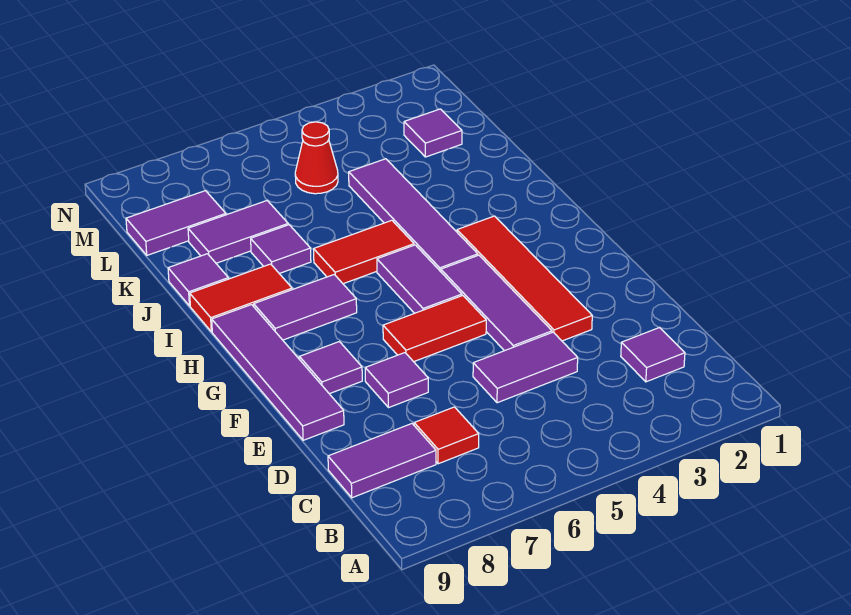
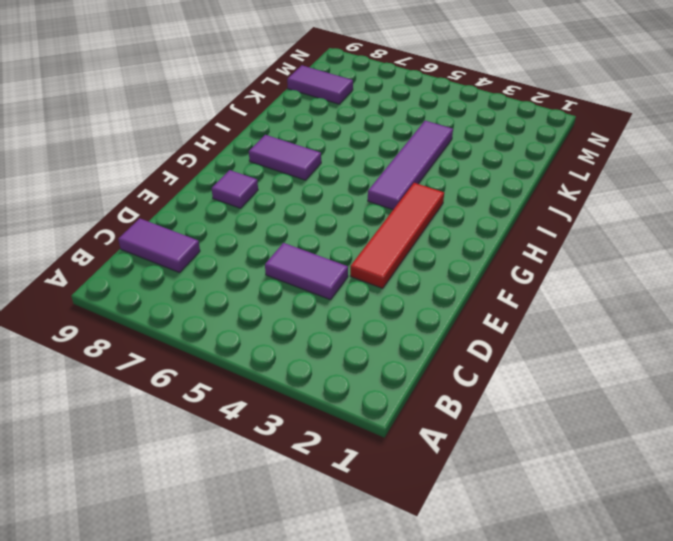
none -> purple 1x1 tile [621,328,685,382]
none -> red 1x1 tile [414,407,479,464]
none -> purple 1x3 tile [441,255,552,351]

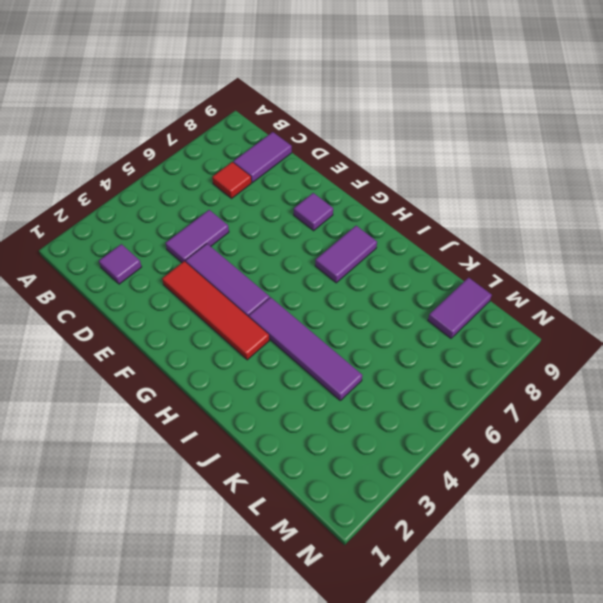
none -> purple 1x1 tile [365,353,428,408]
none -> purple 1x4 tile [212,305,344,440]
none -> red 1x2 tile [383,296,486,362]

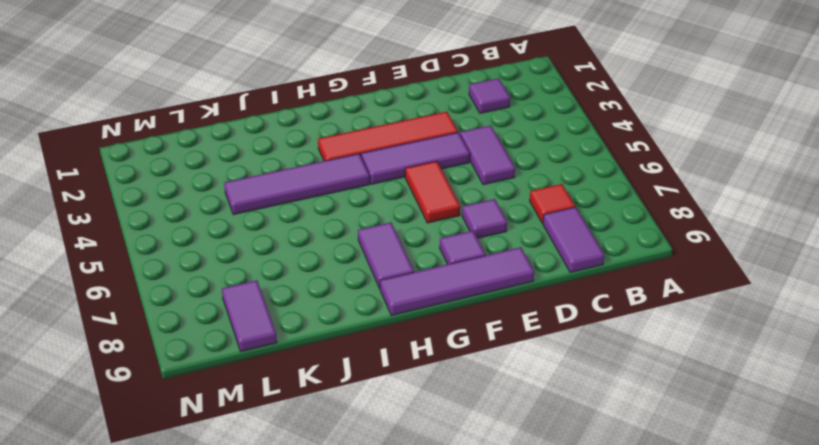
none -> purple 1x2 tile [377,245,462,313]
none -> red 1x2 tile [314,220,414,284]
none -> red 1x2 tile [190,264,292,332]

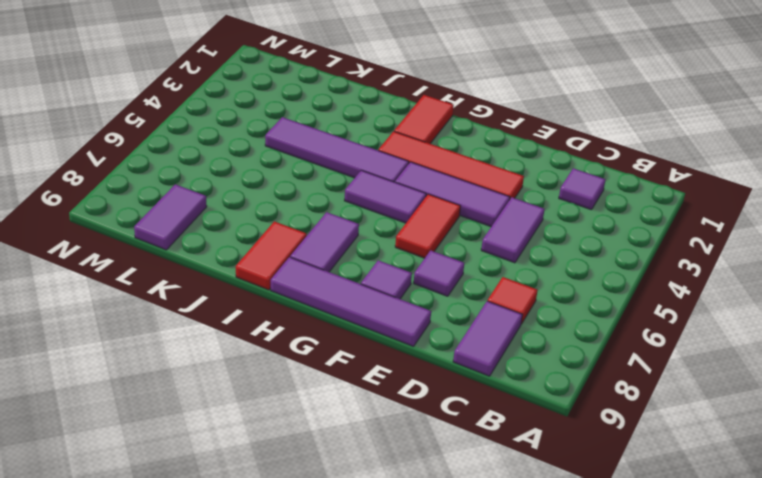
red 1x2 tile [394,95,454,144] -> red 1x2 tile moved to [314,220,414,284]
none -> purple 1x1 tile [251,225,311,274]
none -> purple 1x1 tile [168,254,228,306]
none -> purple 1x2 tile [188,201,288,263]

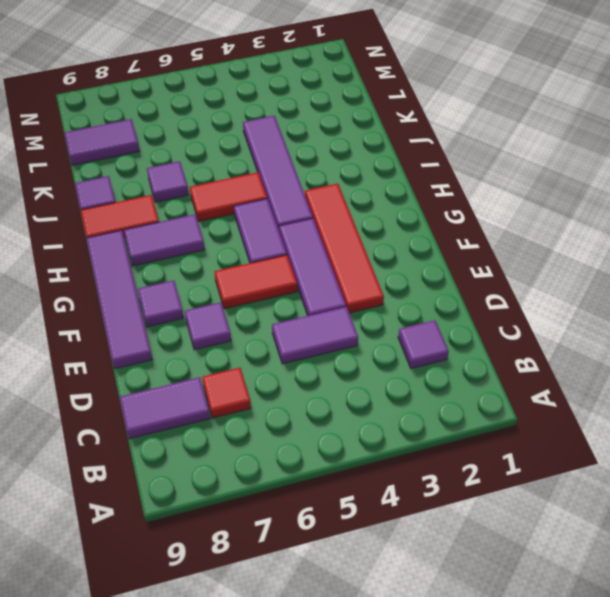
none -> purple 1x2 tile [188,201,288,263]
none -> purple 1x1 tile [404,109,462,157]
none -> red 1x1 cone [295,122,338,194]

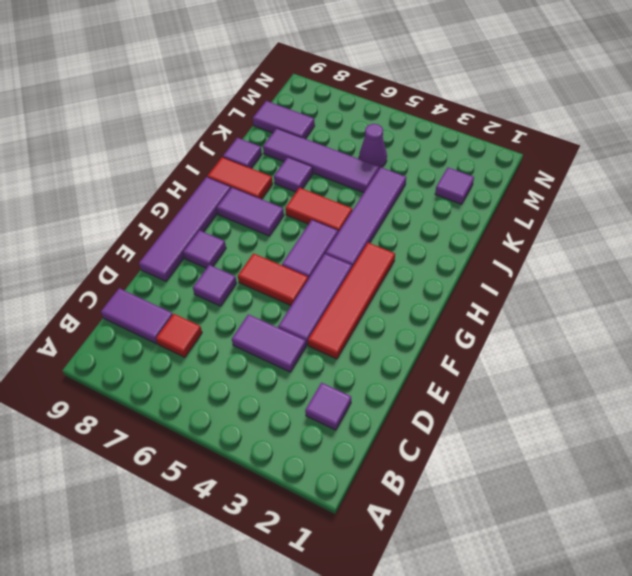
purple 1x4 tile [263,128,379,193] -> purple 1x2 tile [188,201,288,263]
purple 1x1 cone [359,124,387,169] -> red 1x1 cone [295,122,338,194]

